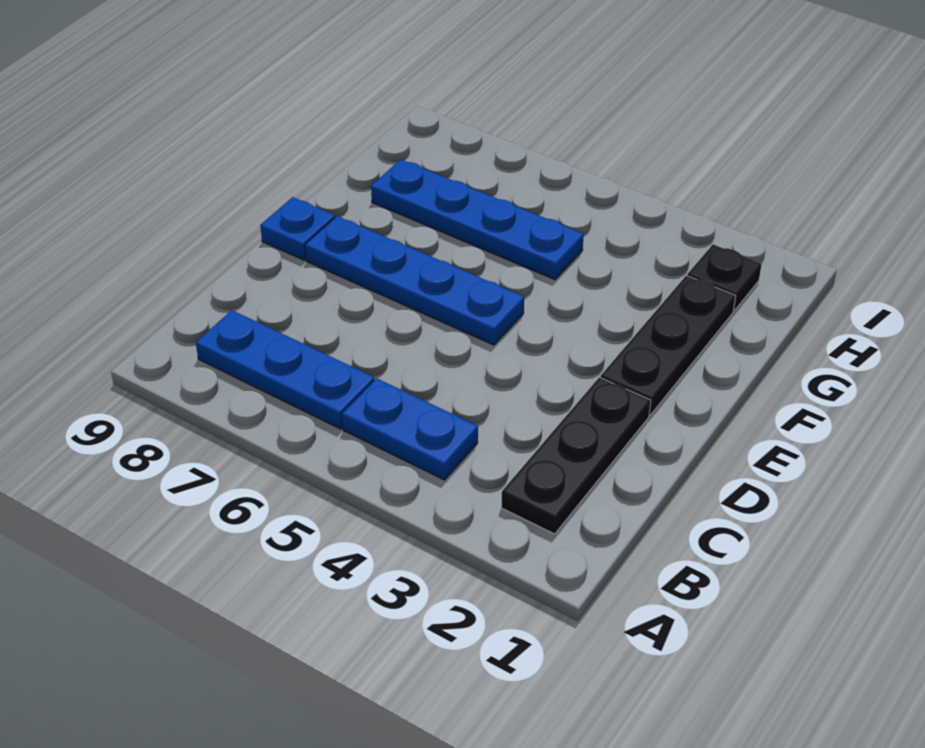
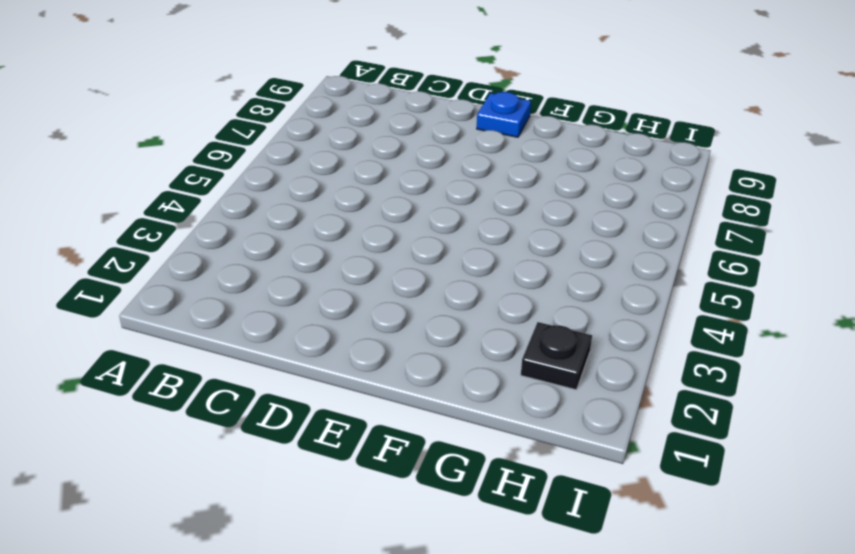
none -> black 1x3 plate [501,377,651,534]
none -> blue 1x2 plate [342,379,478,480]

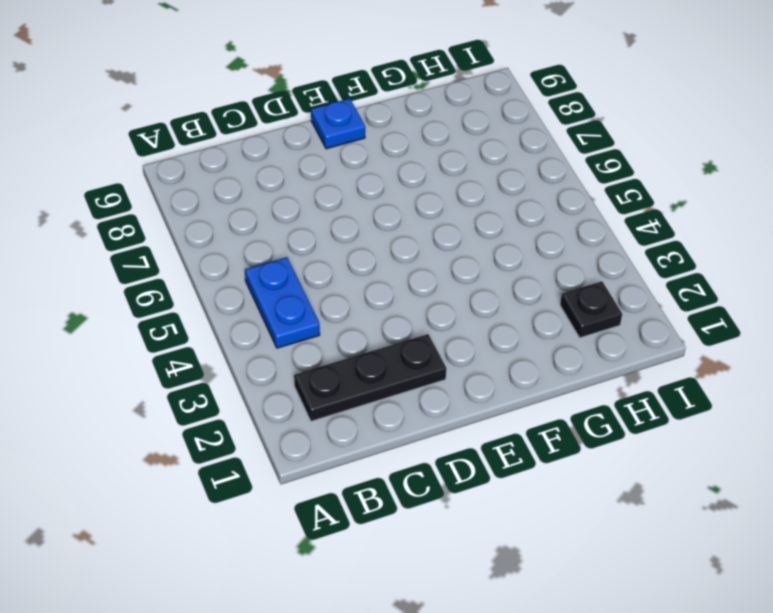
none -> blue 1x3 plate [196,310,375,429]
none -> black 1x3 plate [601,276,736,415]

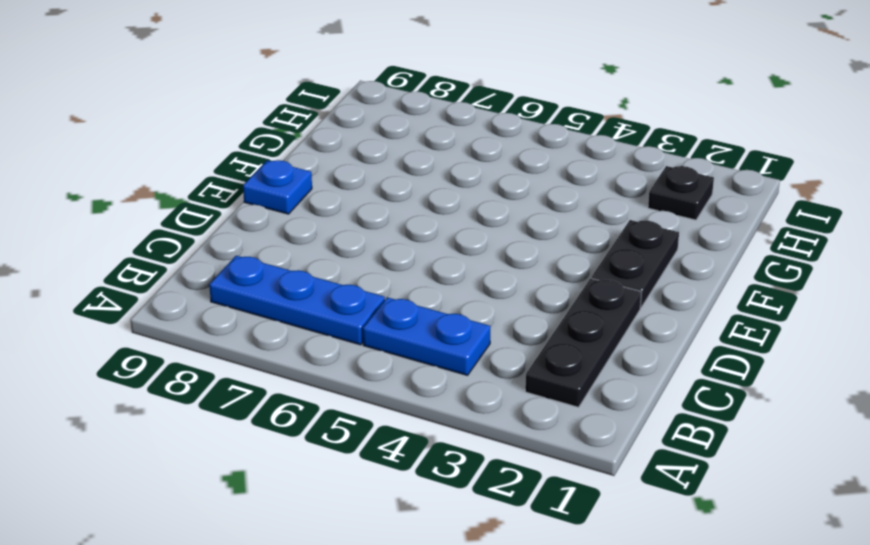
black 1x2 plate [591,220,679,308] -> black 1x3 plate [601,276,736,415]
none -> blue 1x4 plate [305,216,524,345]
none -> blue 1x4 plate [371,159,584,280]

